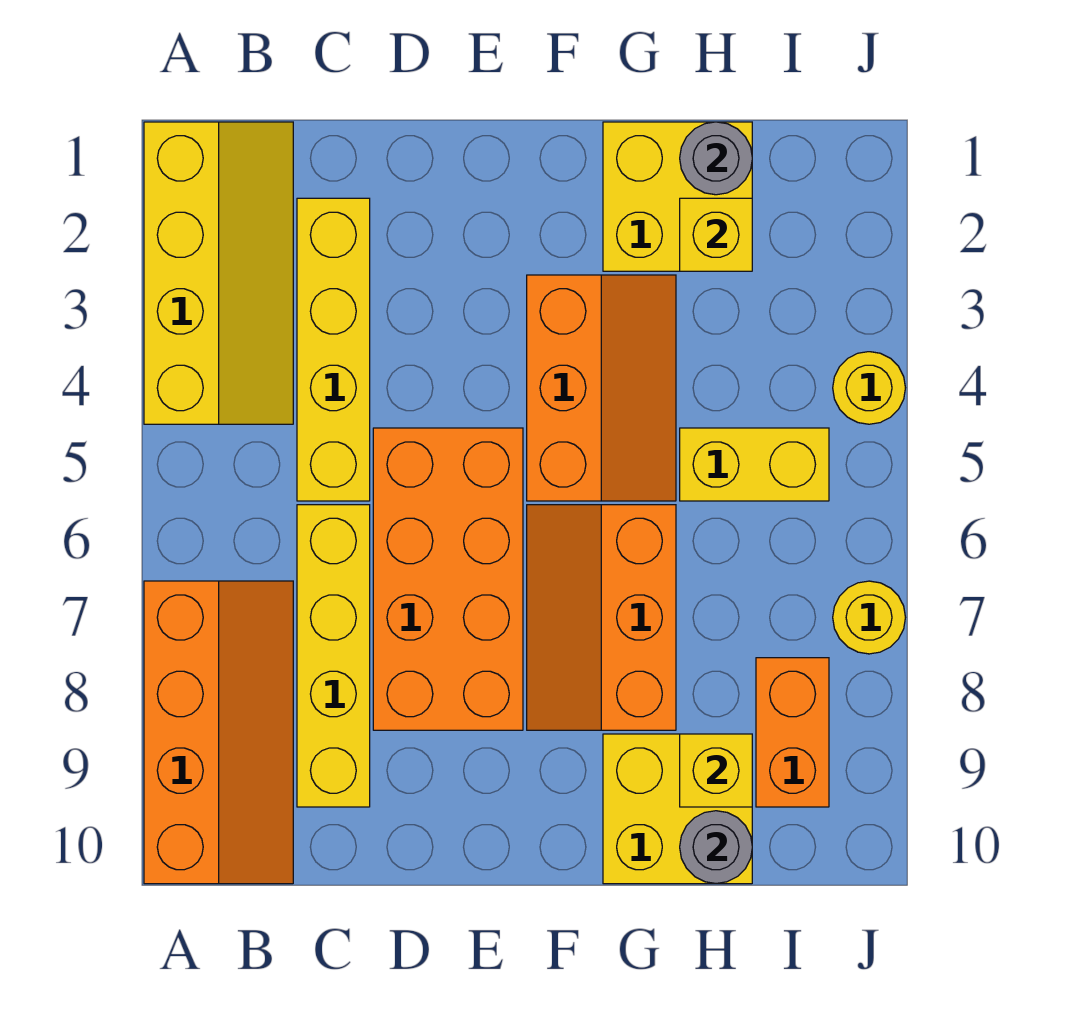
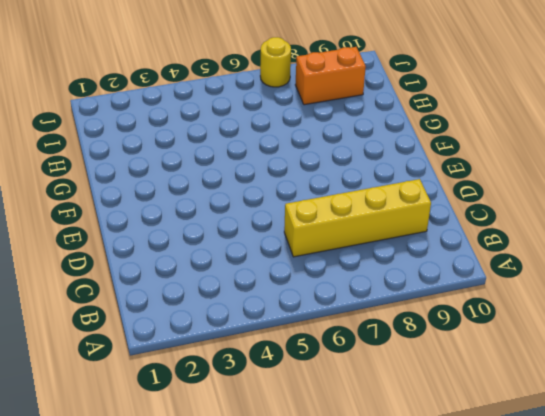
none -> yellow 2x4 slope [144,122,293,424]
none -> orange 2x4 slope [144,581,293,884]
none -> yellow 1x4 brick [297,198,370,501]

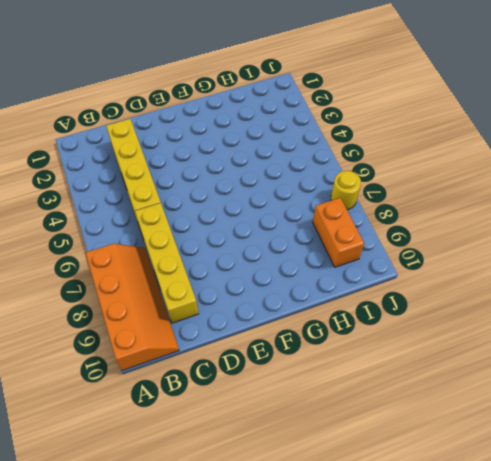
none -> yellow 2x4 slope [144,122,293,424]
none -> orange 2x4 brick [373,428,523,730]
none -> orange 2x3 slope [527,275,676,501]

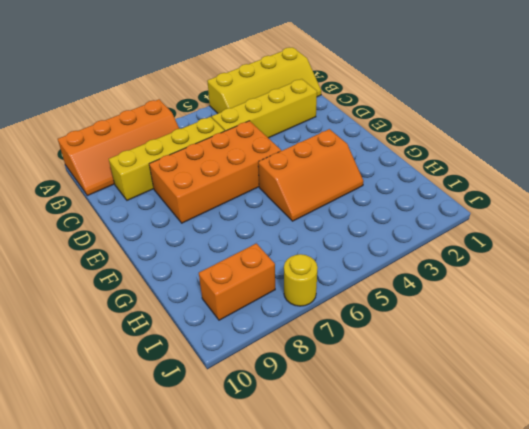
none -> orange 2x3 slope [527,505,676,730]
none -> yellow 2x2 brick [603,122,752,271]
none -> yellow 2x2 brick [603,734,752,884]

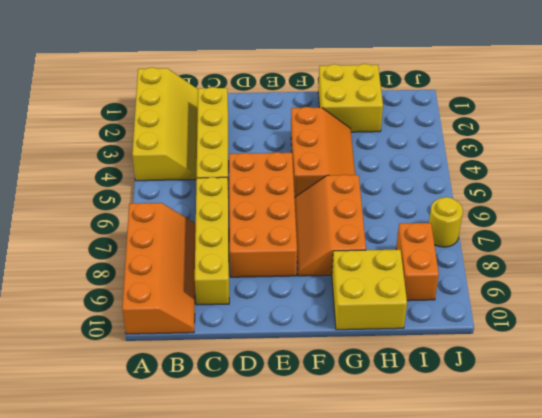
none -> yellow 1x2 brick [680,428,829,501]
none -> yellow 1x1 round brick [833,352,905,424]
none -> grey 1x1 round brick [680,122,752,195]

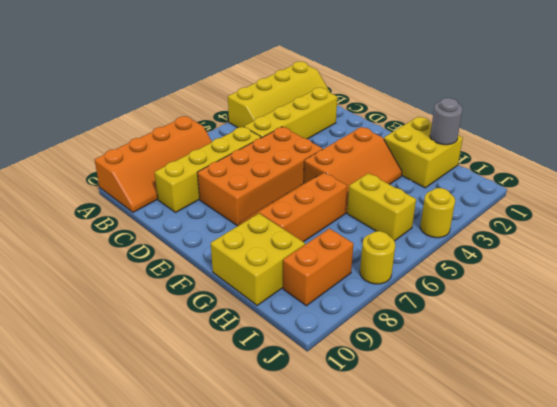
none -> yellow 1x1 brick [680,198,752,271]
none -> yellow 1x1 brick [680,734,752,807]
none -> grey 1x1 round brick [680,811,752,884]

